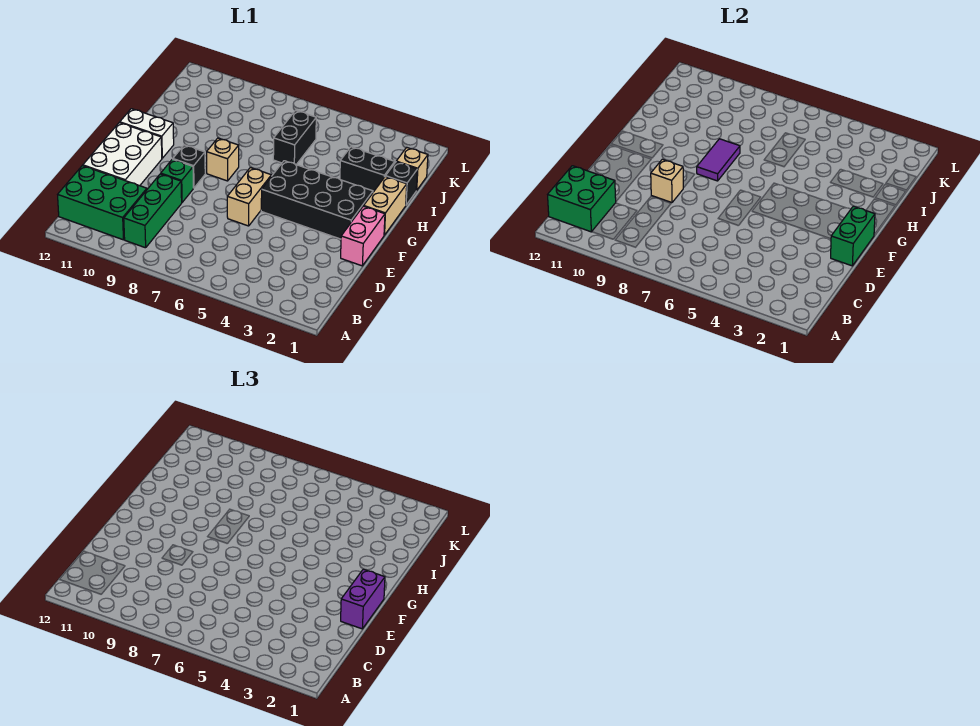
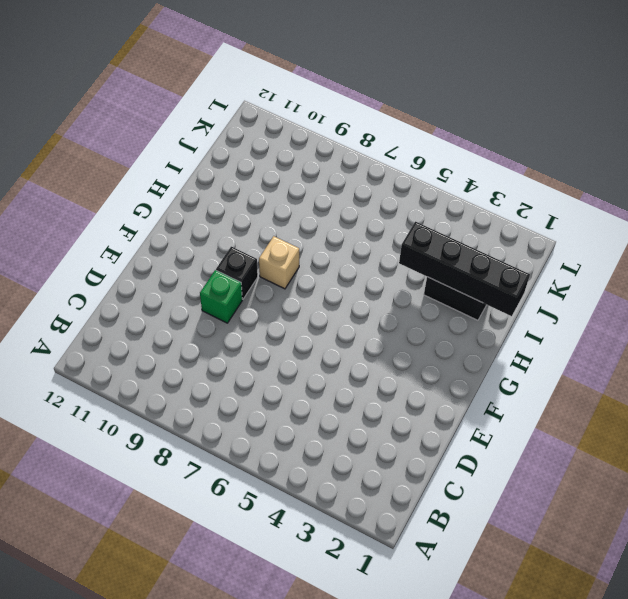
black 1x4 brick [399,222,530,316] -> none
none -> green 1x3 brick [124,174,182,248]
none -> green 2x3 brick [58,166,147,240]
none -> white 2x3 brick [83,123,162,186]

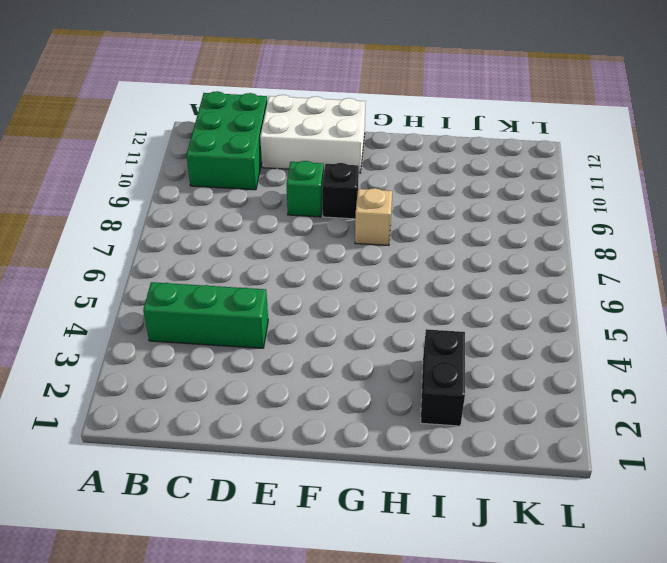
green 1x3 brick [143,282,268,348] -> green 1x3 brick moved to [124,174,182,248]
none -> pink 1x2 brick [341,206,385,266]
none -> tan 1x2 brick [227,168,271,226]
none -> black 2x4 brick [261,161,373,239]

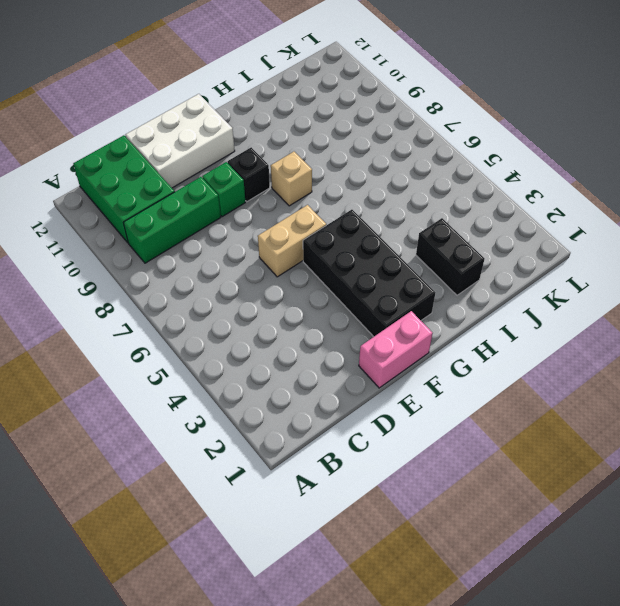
none -> tan 1x2 brick [364,176,407,235]
none -> white 1x2 brick [120,109,174,158]
none -> black 1x1 brick [386,162,417,205]

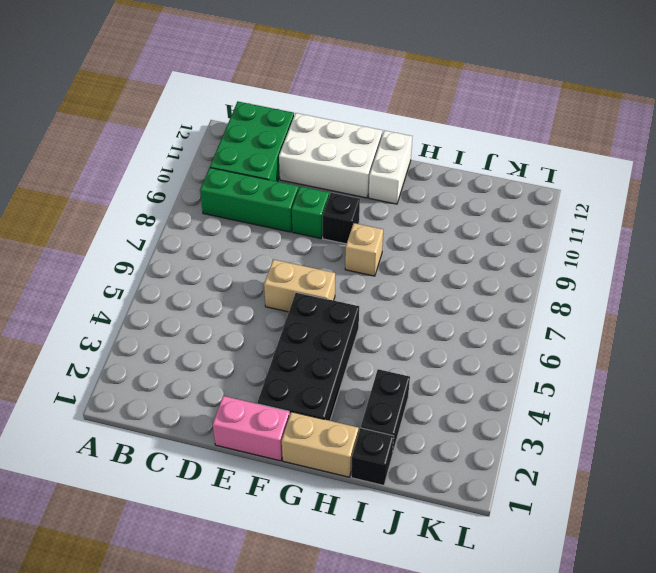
none -> black 1x2 brick [273,110,316,165]
none -> tan 1x1 brick [396,147,428,190]
none -> green 2x2 brick [548,166,616,232]

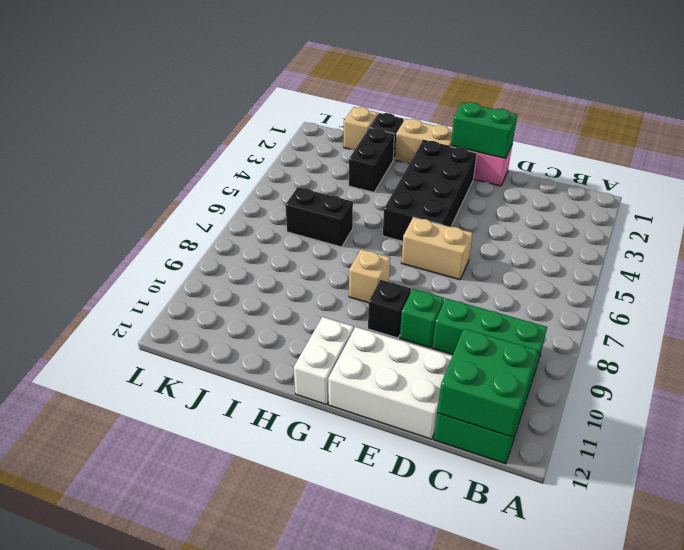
none -> tan 1x1 brick [651,159,684,203]
none -> purple 1x2 tile [697,139,740,181]
none -> purple 1x2 brick [341,569,385,629]

